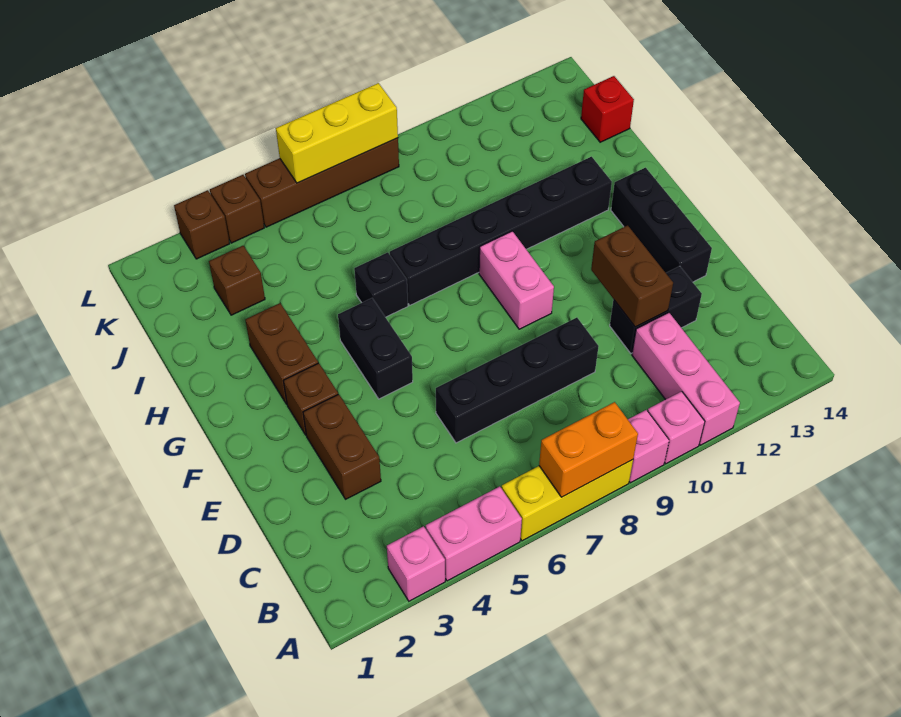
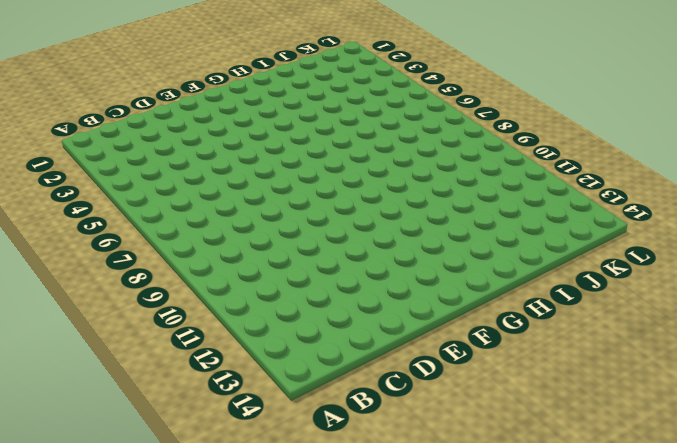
none -> pink 1x1 brick [387,526,445,601]
none -> pink 1x2 brick [426,486,522,581]
none -> yellow 1x3 brick [502,460,633,541]

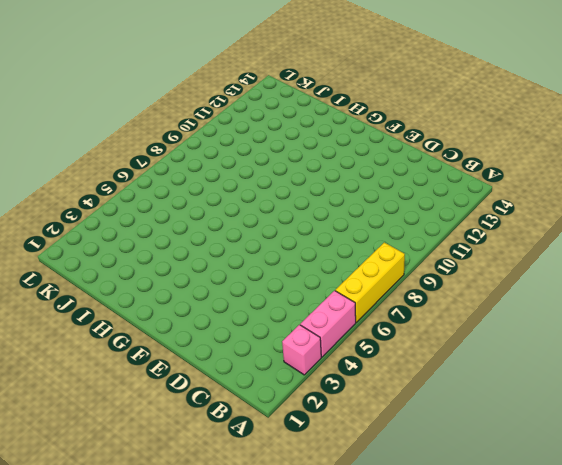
none -> pink 1x1 brick [628,410,669,483]
none -> pink 1x1 brick [648,391,705,464]
none -> pink 1x3 brick [632,313,740,445]

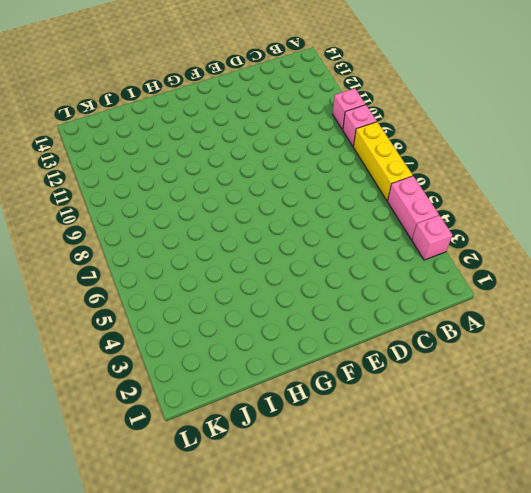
none -> pink 1x3 brick [632,313,740,445]
none -> brown 1x2 brick [303,394,381,499]
none -> black 1x4 brick [436,318,599,443]

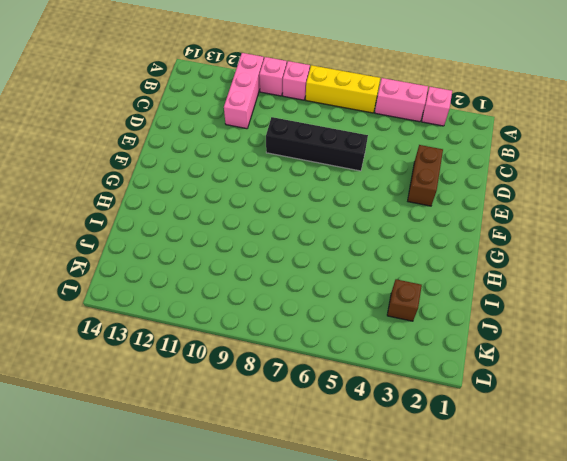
none -> black 1x2 brick [610,266,702,353]
none -> black 1x3 brick [611,168,712,282]
none -> brown 1x1 brick [283,363,338,435]

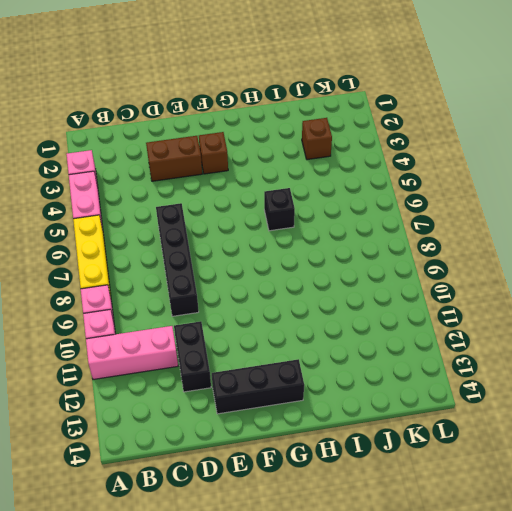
none -> black 1x2 brick [338,298,413,399]
none -> pink 1x2 brick [479,231,554,329]
none -> brown 1x2 brick [245,303,318,404]

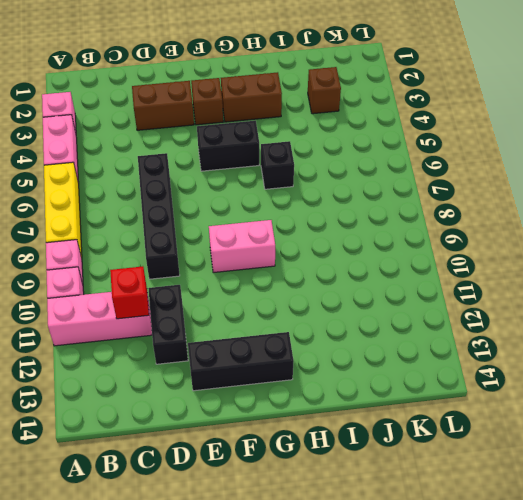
red 1x1 brick [110,266,149,319] -> red 1x1 brick moved to [581,76,634,142]
none -> black 1x6 brick [390,157,612,305]
none -> brown 1x1 brick [174,190,230,259]
none -> brown 1x1 brick [210,175,264,243]

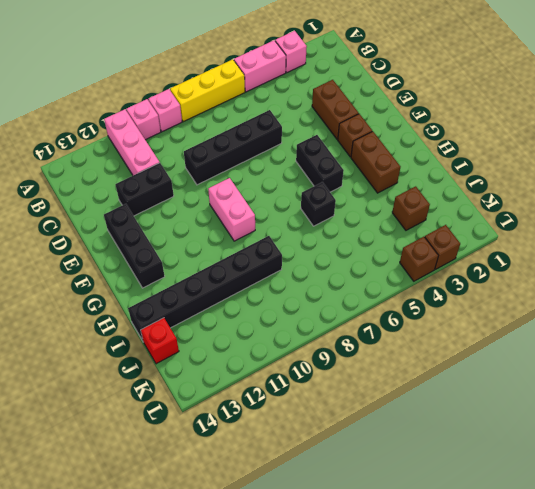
black 1x6 brick [128,236,282,341] -> black 1x6 brick moved to [390,157,612,305]
none -> brown 1x4 brick [245,138,399,227]
none -> orange 1x2 brick [539,402,638,497]
none -> brown 1x2 brick [591,225,673,327]

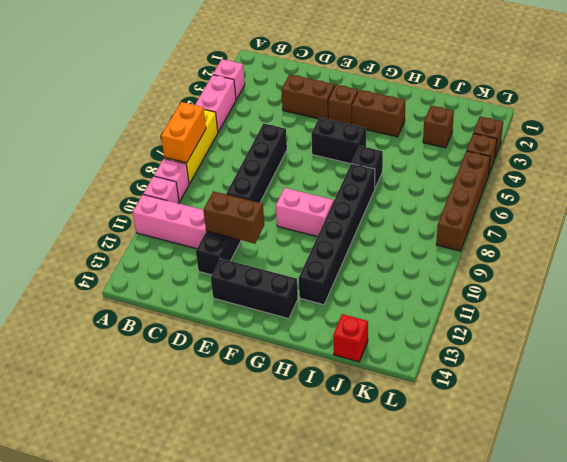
none -> yellow 1x3 brick [276,83,398,183]

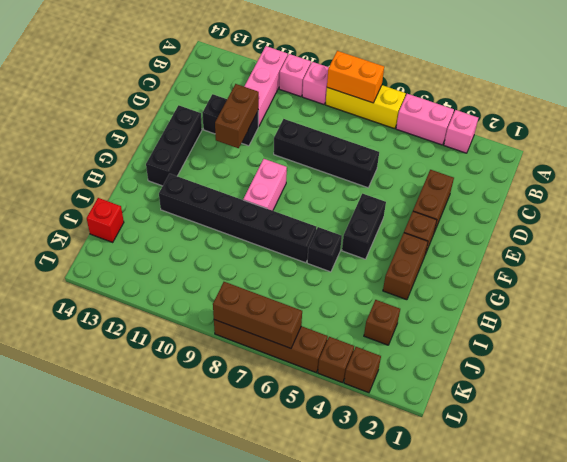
brown 1x3 brick [213,282,302,348] -> yellow 1x3 brick [276,83,398,183]

